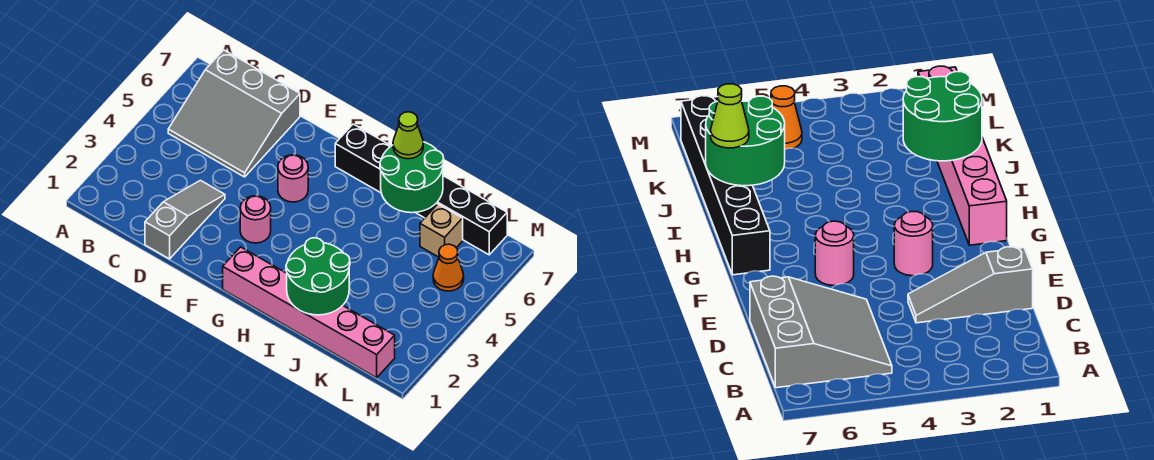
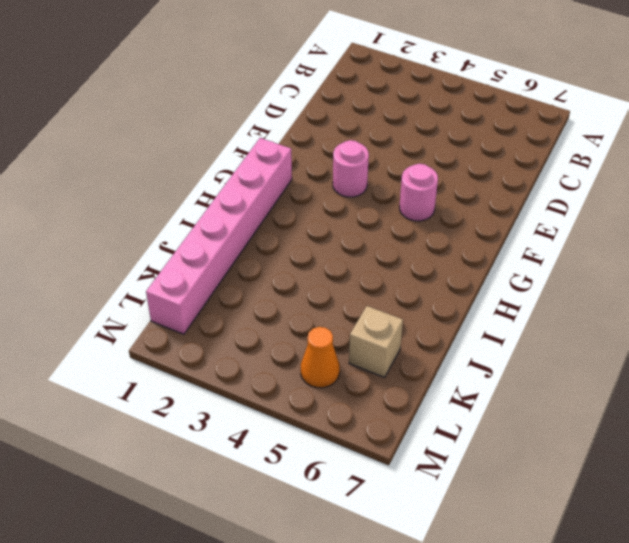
none -> grey 3x3 slope [168,50,300,177]
none -> grey 1x3 slope [145,180,225,259]

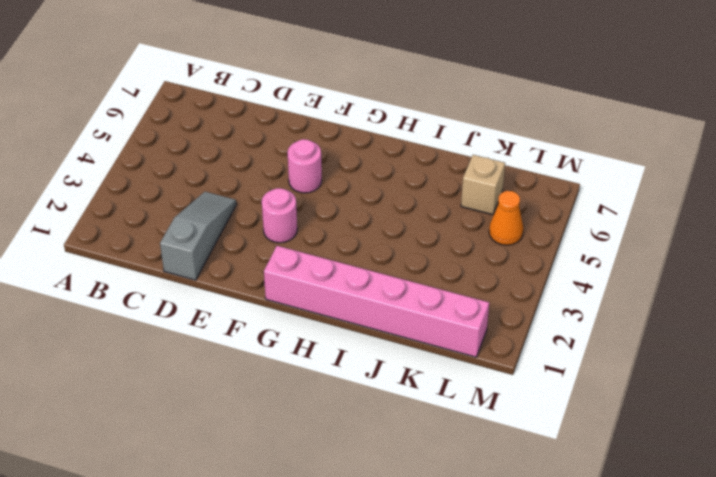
none -> grey 3x3 slope [168,50,300,177]
none -> black 1x6 brick [335,124,507,255]

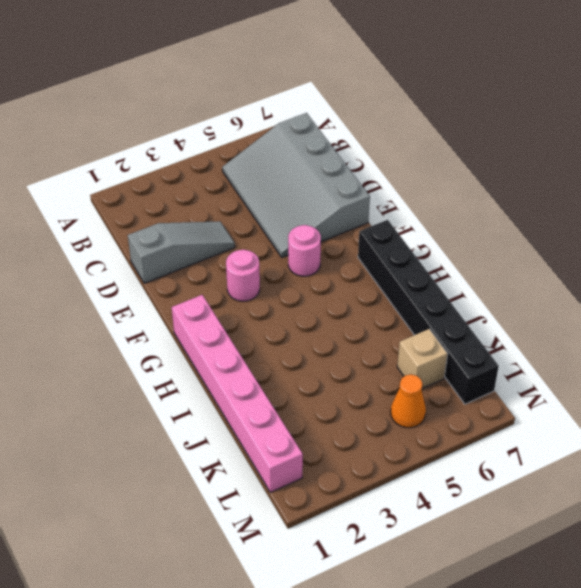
grey 3x4 slope [222,113,370,257] -> grey 3x3 slope [168,50,300,177]
none -> green 2x2 round brick [286,238,350,315]
none -> green 2x2 round brick [380,142,444,213]

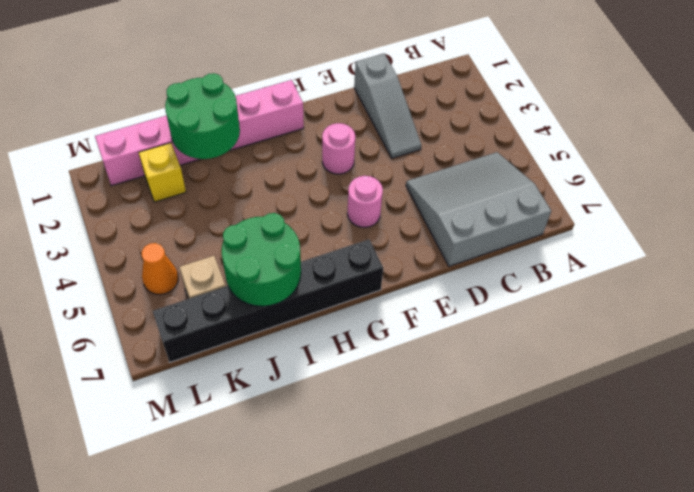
yellow 1x1 brick [139,143,186,202] -> none
none -> lime 1x1 cone [393,112,423,159]

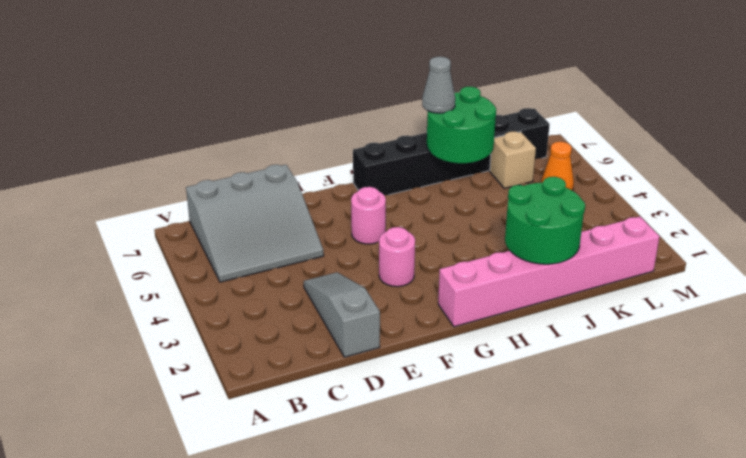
grey 1x1 cone [422,57,455,113] -> lime 1x1 cone [393,112,423,159]

